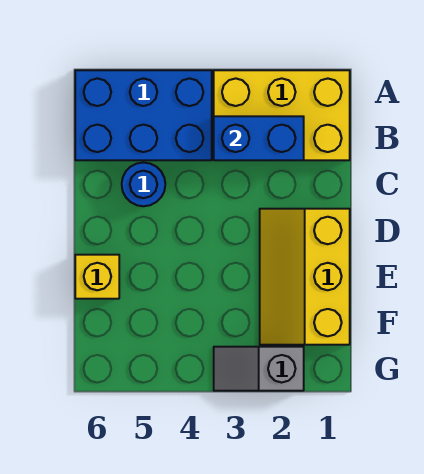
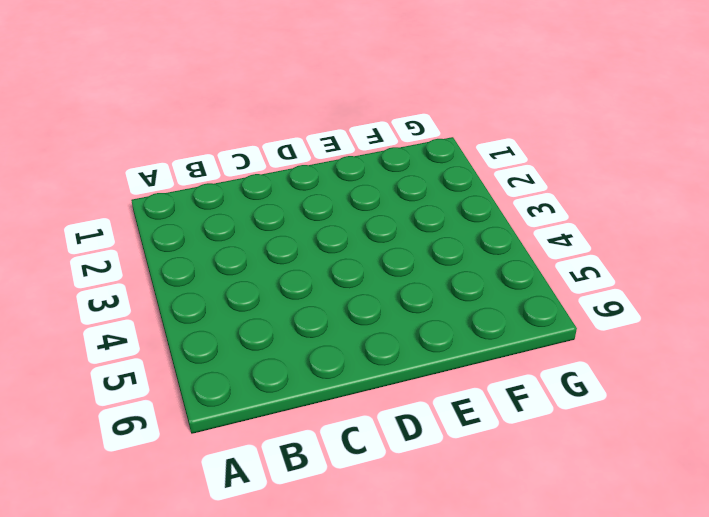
none -> yellow 2x3 brick [214,70,350,160]
none -> blue 2x3 brick [75,70,212,160]

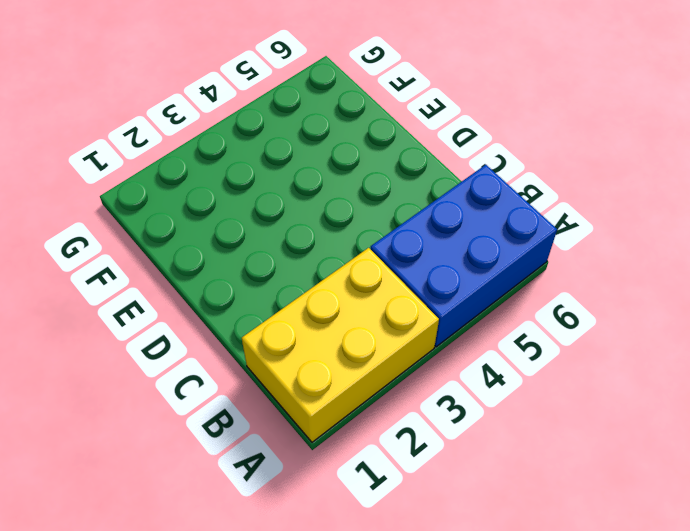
none -> blue 1x1 round brick [122,163,165,206]
none -> yellow 2x3 slope [260,209,350,345]

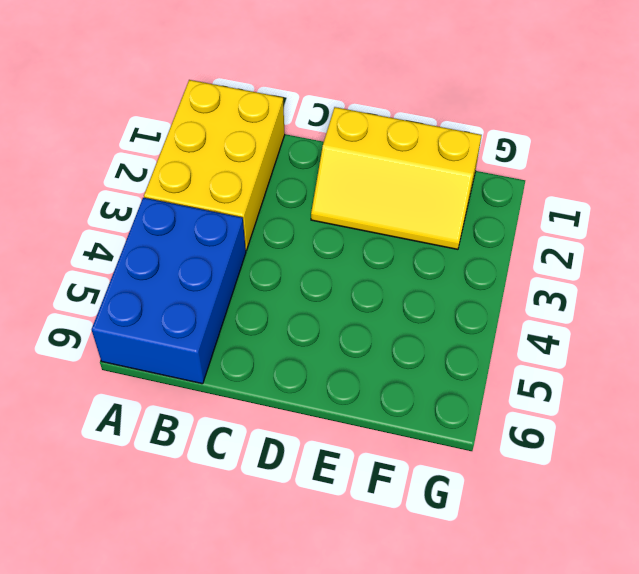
none -> blue 1x1 round brick [122,163,165,206]
none -> yellow 1x1 brick [75,255,119,299]

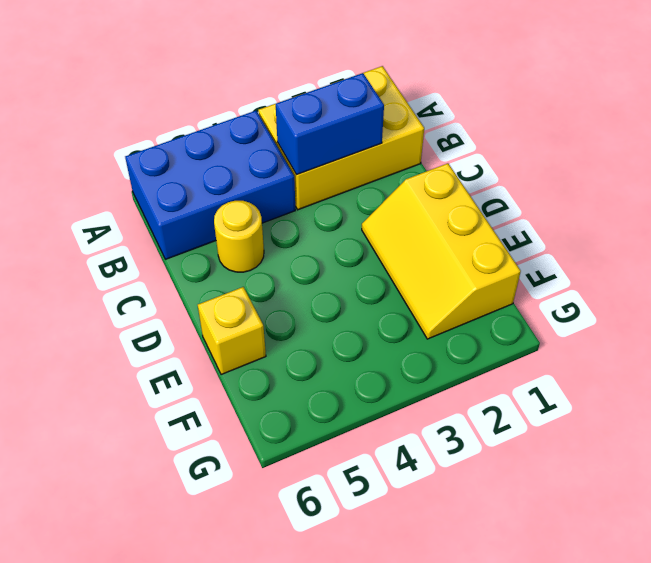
yellow 1x1 round brick [214,201,264,272] -> blue 1x1 round brick [122,163,165,206]
none -> grey 1x2 slope [214,347,304,391]

